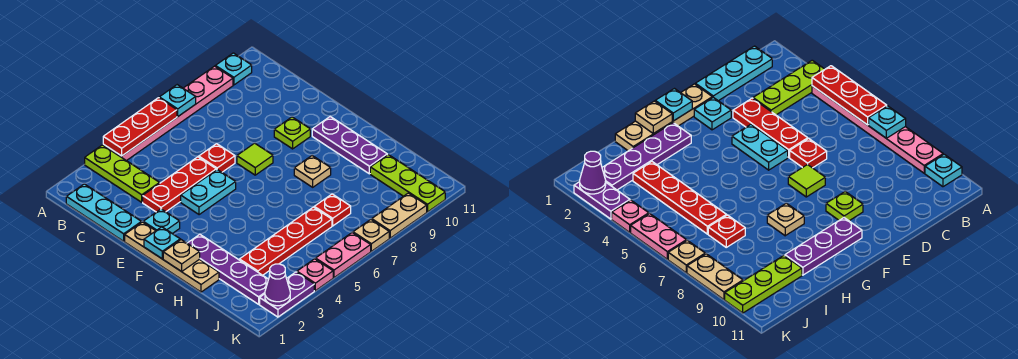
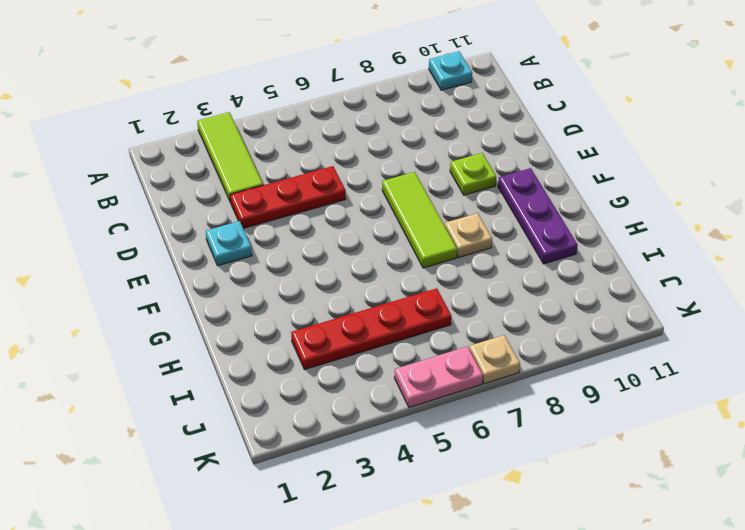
lime 1x3 tile [197,112,263,203] -> lime 1x3 plate [85,145,160,202]
lime 1x3 tile [382,172,457,268] -> lime 1x1 tile [237,143,273,175]
none -> pink 1x6 plate [103,66,233,161]
none -> cyan 1x3 plate [66,184,141,241]
none -> red 1x1 plate [199,144,235,172]

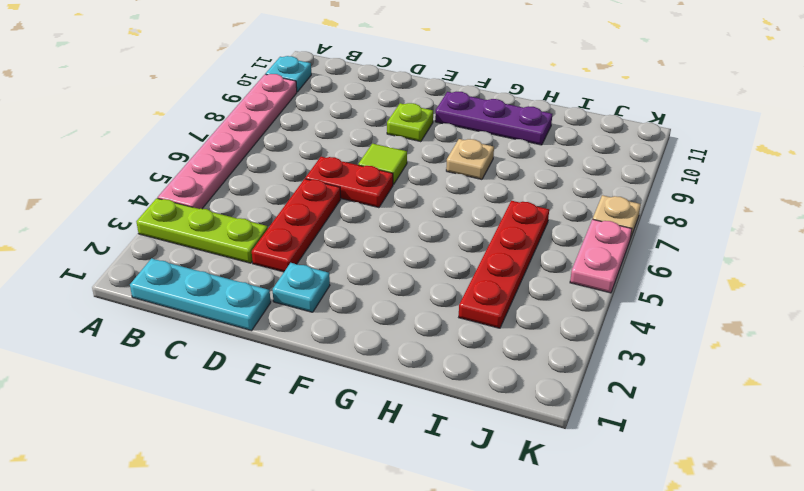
red 1x2 plate [305,157,393,208] -> red 1x1 plate [199,144,235,172]
none -> tan 1x4 plate [125,222,219,292]
none -> cyan 1x2 plate [181,170,236,215]
none -> purple 1x4 plate [187,234,269,304]

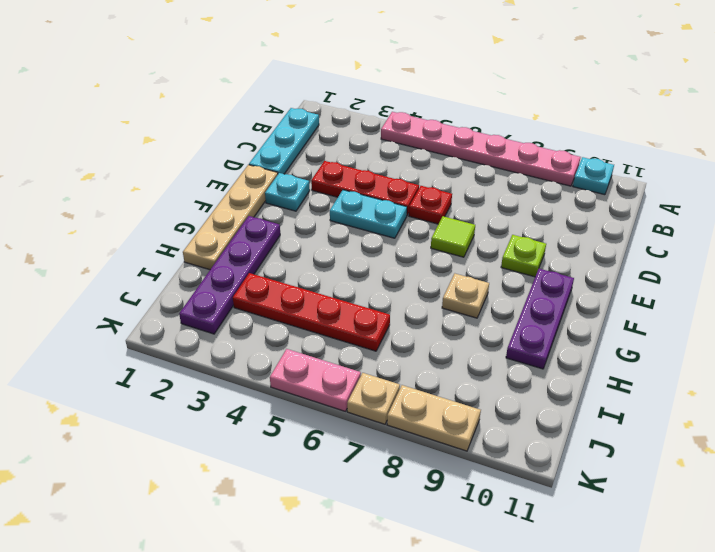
none -> lime 1x3 plate [85,145,160,202]
none -> red 1x1 plate [314,194,351,226]
none -> lime 1x3 plate [370,155,445,212]

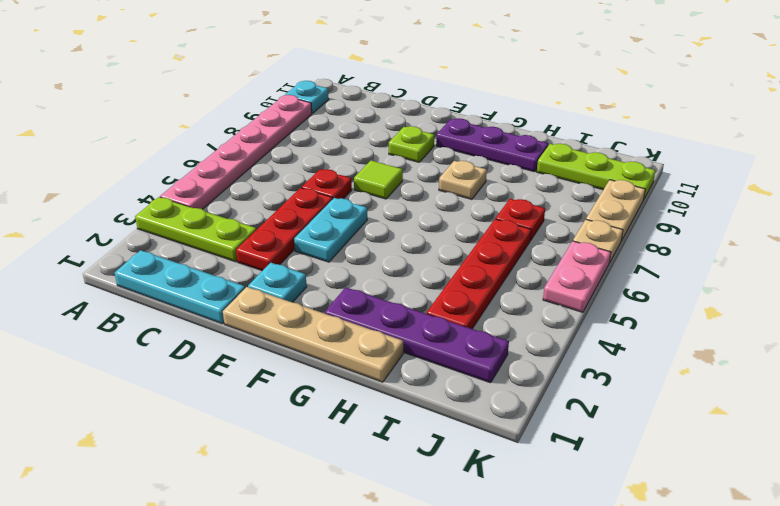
none -> purple 1x2 plate [260,272,314,317]
none -> pink 1x1 plate [297,259,333,291]
none -> red 1x3 plate [103,98,177,156]

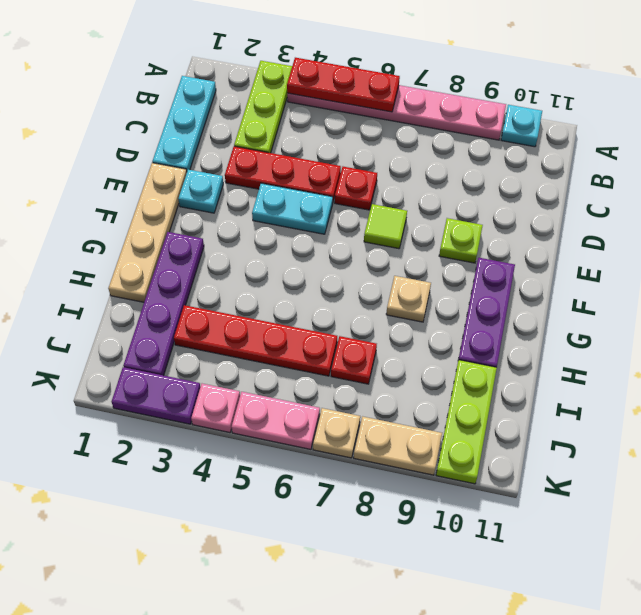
none -> cyan 1x1 plate [159,85,196,116]
none -> cyan 1x1 plate [144,227,180,259]
none -> tan 1x1 plate [163,240,200,272]

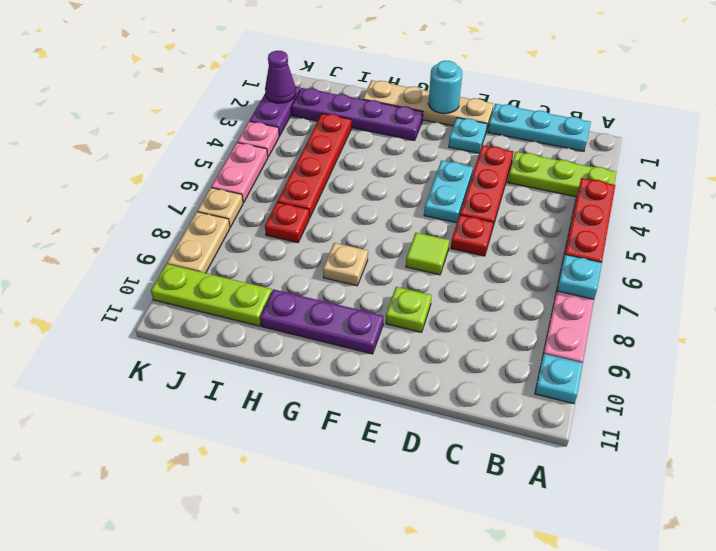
cyan 1x1 round brick [428,61,462,114] -> cyan 1x1 plate [144,227,180,259]
none -> tan 1x1 plate [163,240,200,272]

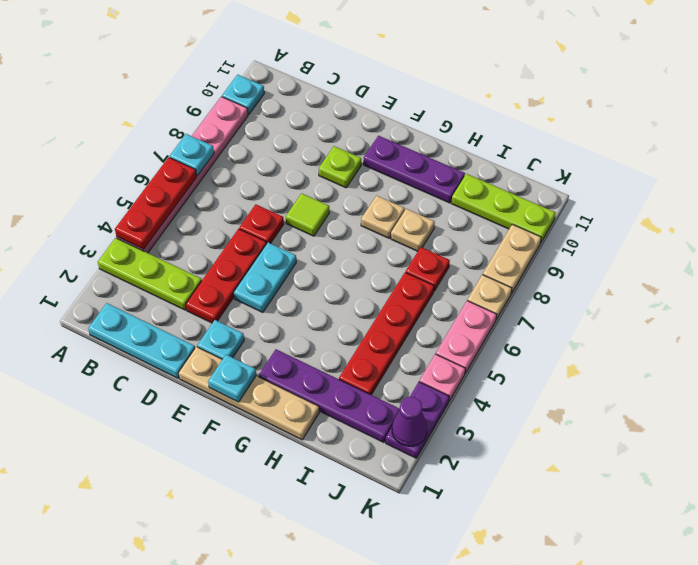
tan 1x1 plate [391,209,435,251] -> tan 1x1 plate moved to [163,240,200,272]

